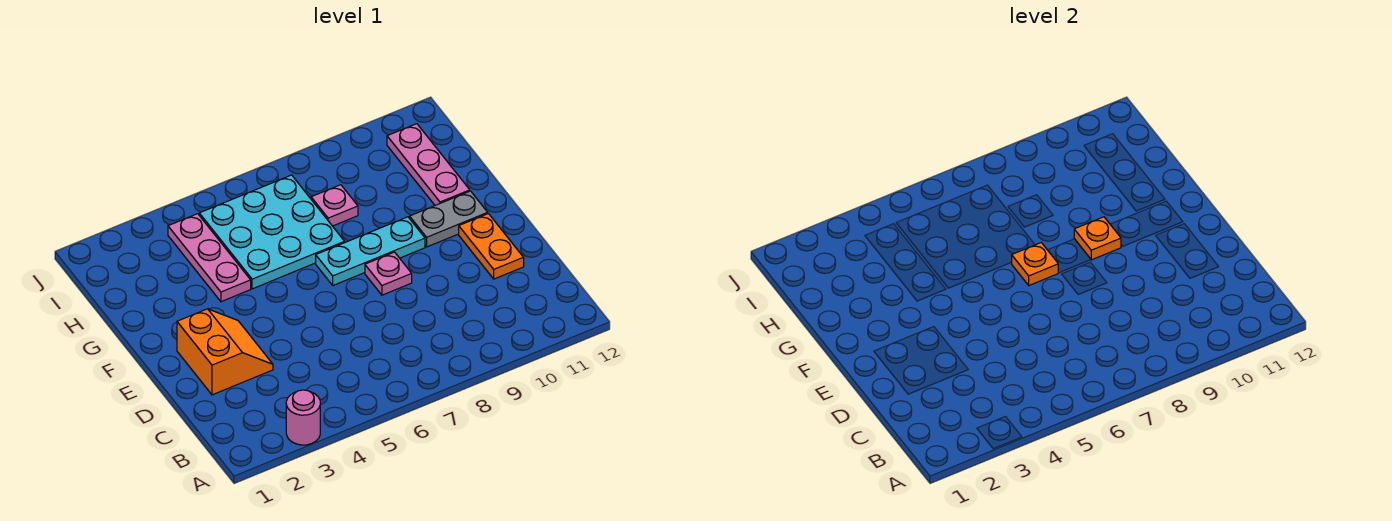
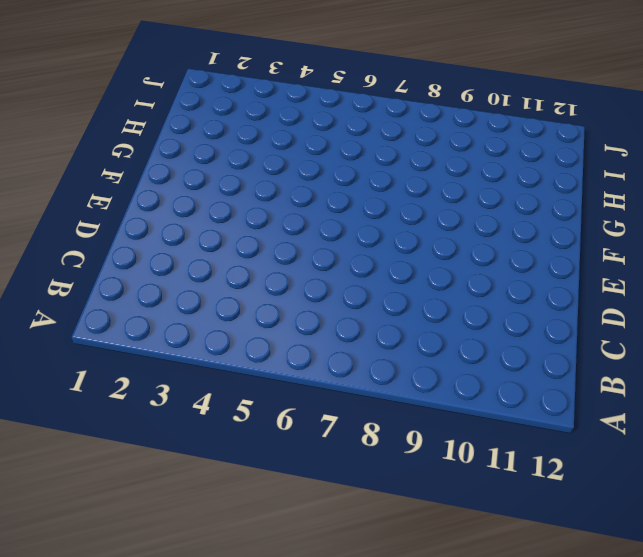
none -> pink 1x1 round brick [286,390,320,445]
none -> orange 2x2 slope [177,309,273,395]
none -> orange 1x2 plate [459,214,524,279]

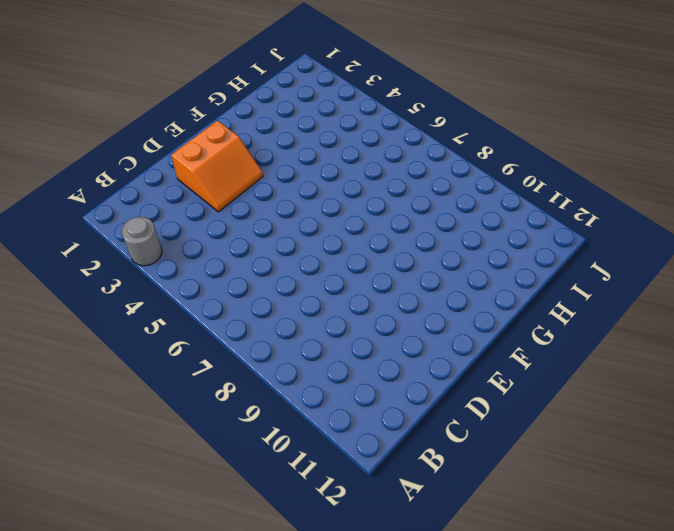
grey 1x1 round brick [122,217,162,266] -> pink 1x1 round brick [286,390,320,445]
none -> orange 1x2 plate [459,214,524,279]
none -> pink 1x1 plate [365,252,412,295]
none -> cyan 1x3 plate [316,217,425,285]

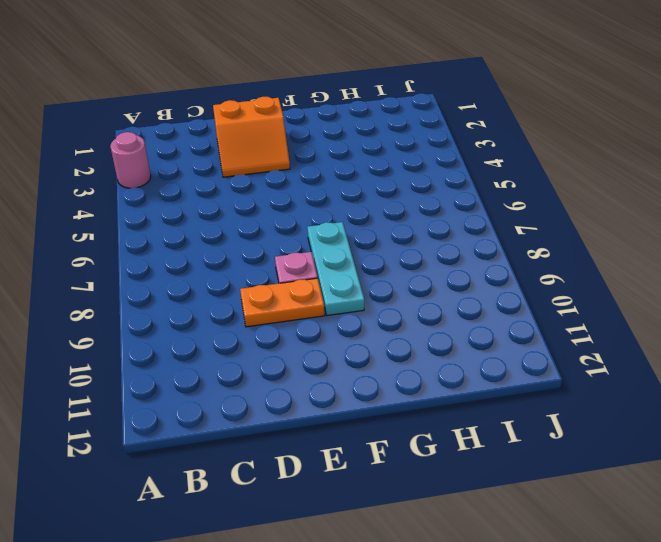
orange 1x2 plate [240,278,325,327] -> orange 1x2 plate moved to [459,214,524,279]
none -> grey 1x2 plate [410,191,488,247]
none -> pink 1x3 plate [168,214,251,302]
none -> cyan 3x3 plate [199,175,345,289]

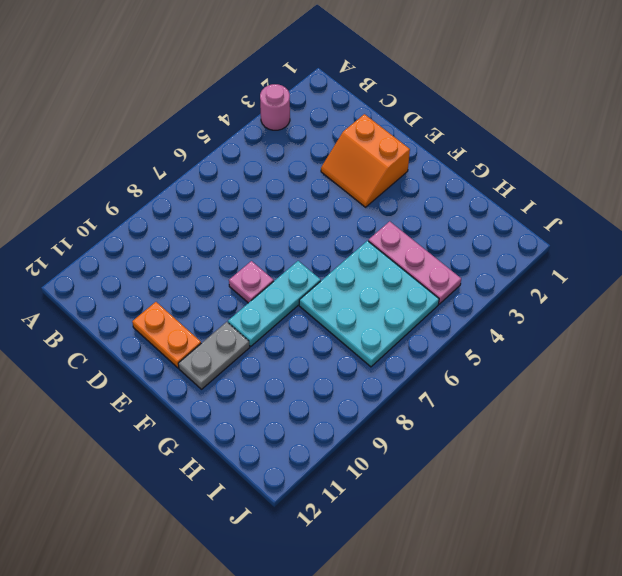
none -> pink 1x3 plate [387,124,470,205]
none -> pink 1x1 plate [311,185,358,226]
none -> orange 1x1 plate [1011,243,1058,285]

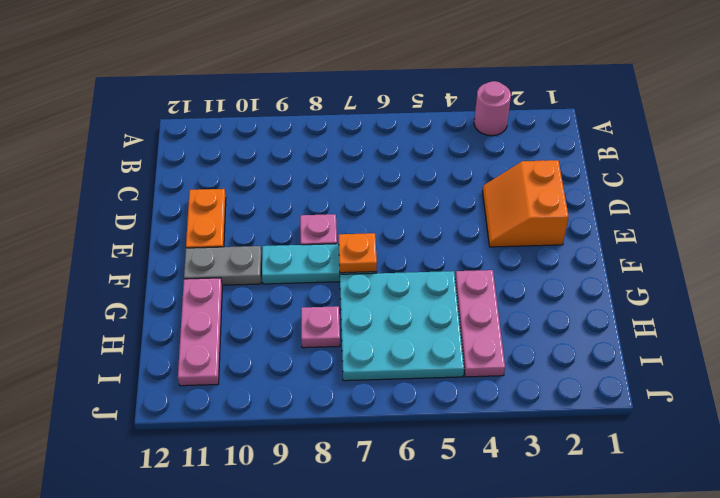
none -> orange 1x1 plate [1074,217,1121,260]

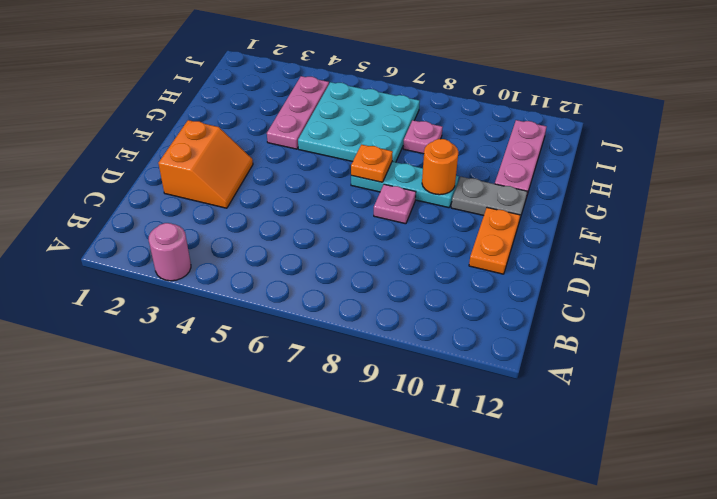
orange 1x1 round brick [422,139,458,195] -> orange 1x1 plate [1074,217,1121,260]

